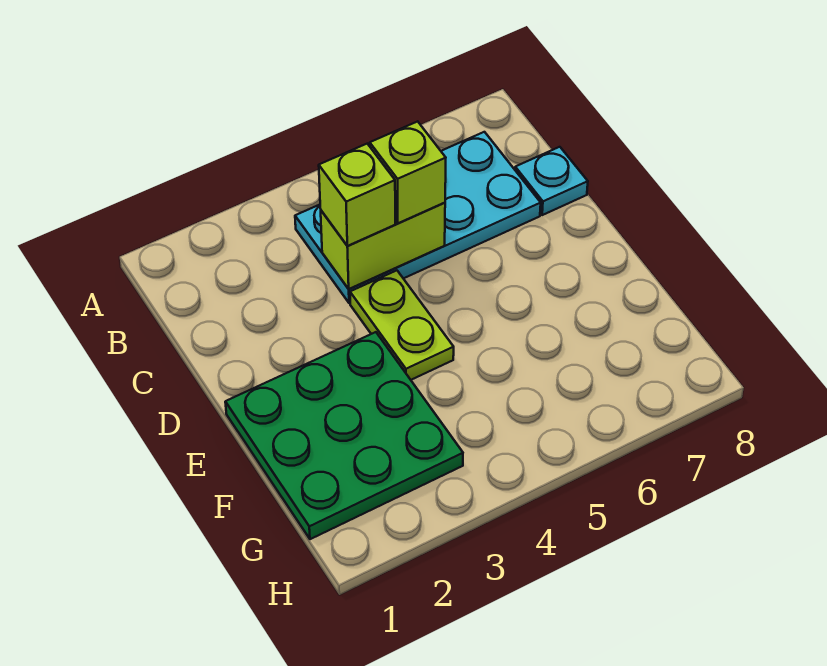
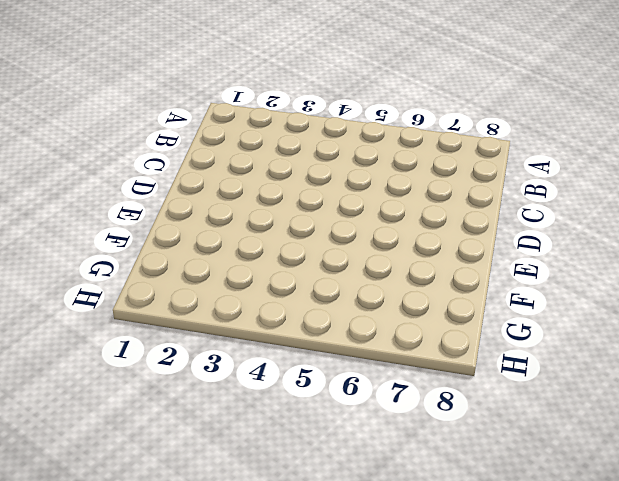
none -> cyan 2x4 plate [295,132,541,303]
none -> cyan 1x1 plate [515,147,588,215]

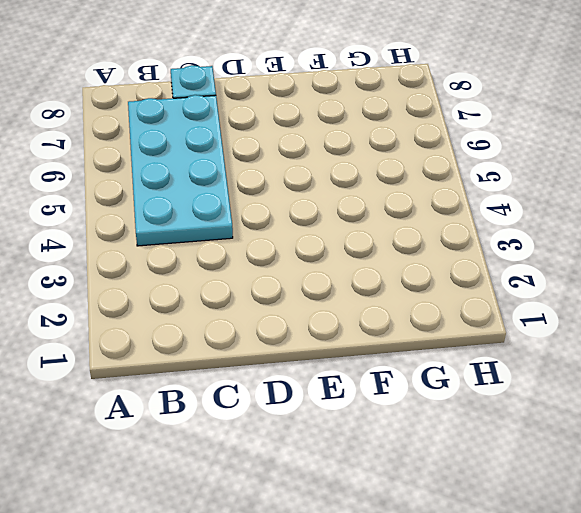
none -> lime 1x2 plate [350,270,454,380]
none -> green 3x3 plate [225,332,463,539]

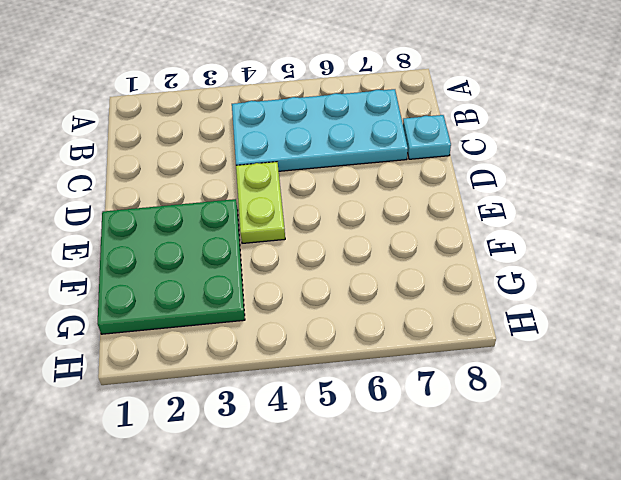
none -> lime 1x2 brick [321,203,445,289]
none -> lime 1x1 brick [319,144,395,246]

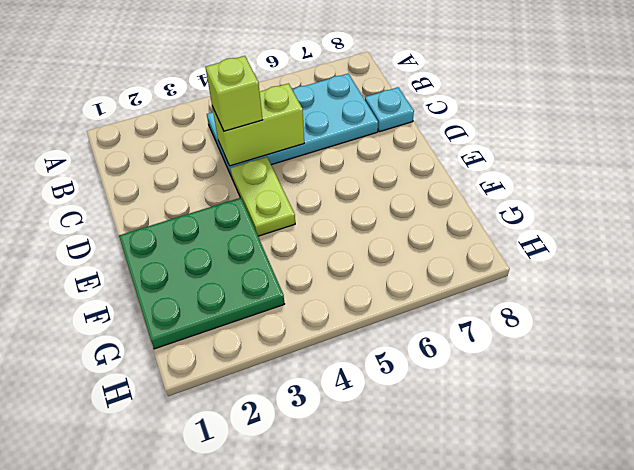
none -> lime 1x1 brick [370,121,446,223]

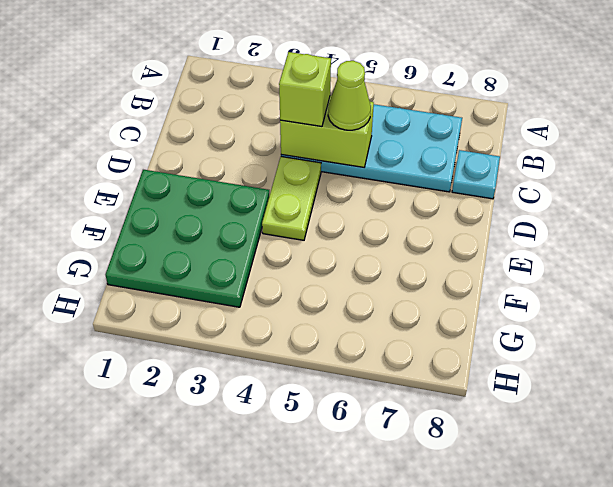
lime 1x1 cone [328,61,371,130] -> lime 1x1 brick [370,121,446,223]

